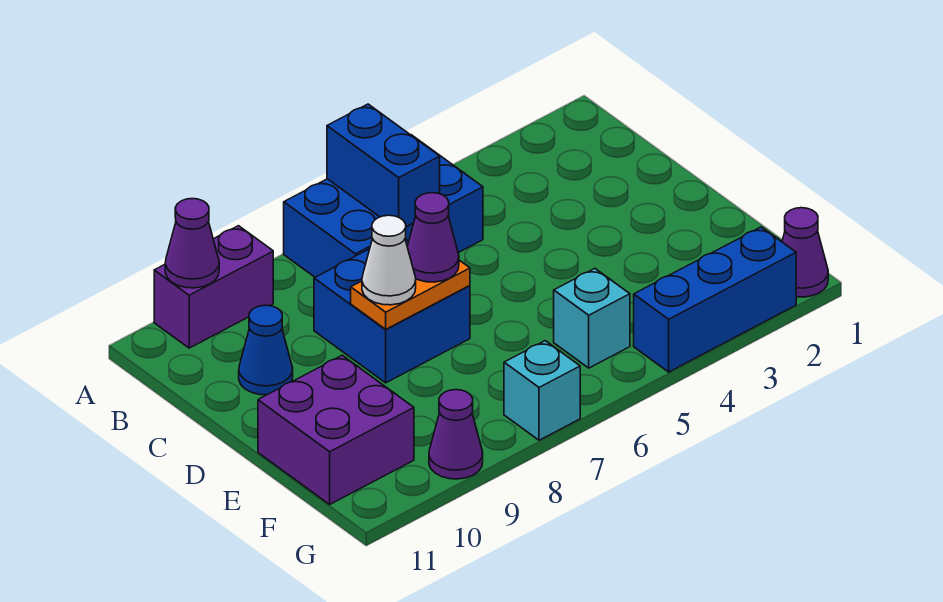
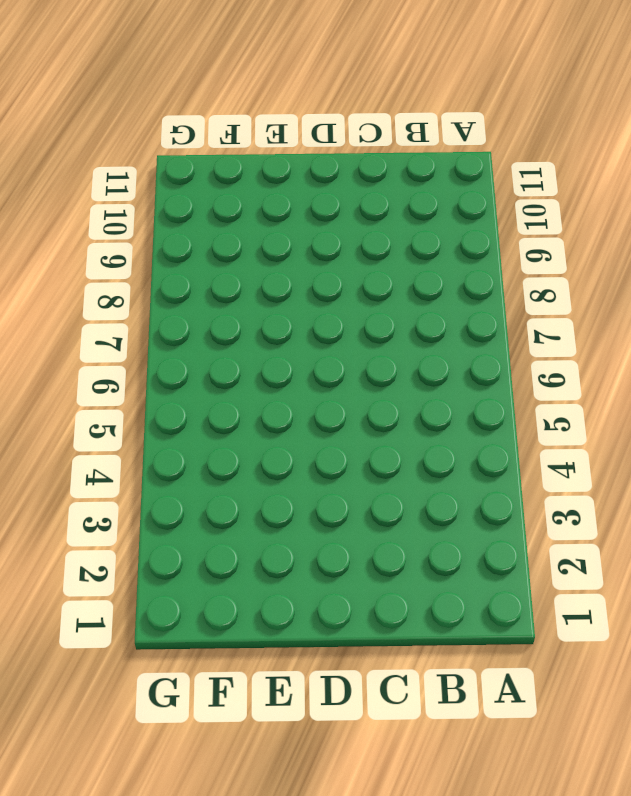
none -> blue 2x3 brick [284,135,483,277]
none -> purple 1x2 brick [154,226,273,348]
none -> blue 2x2 brick [314,239,470,383]

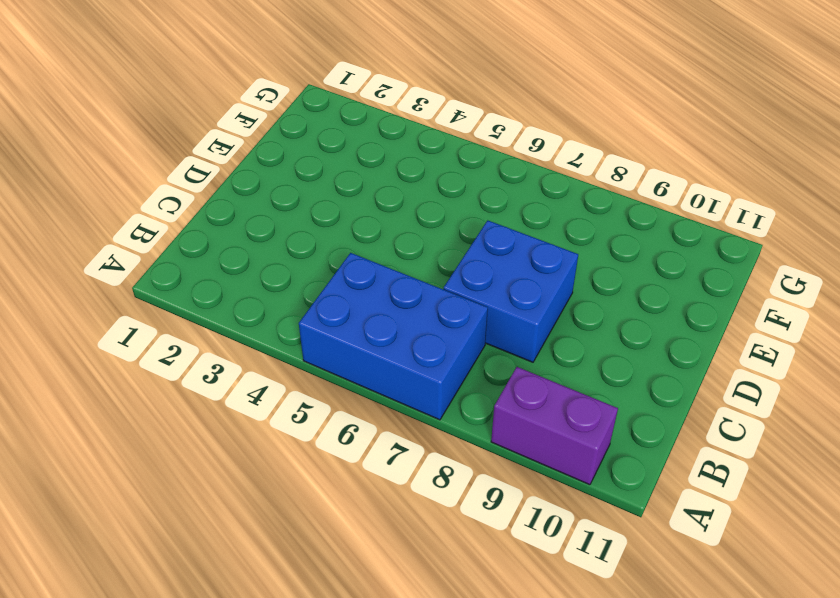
none -> blue 1x1 cone [239,305,293,395]
none -> purple 2x2 brick [258,355,414,504]
none -> cyan 1x1 brick [554,269,630,368]

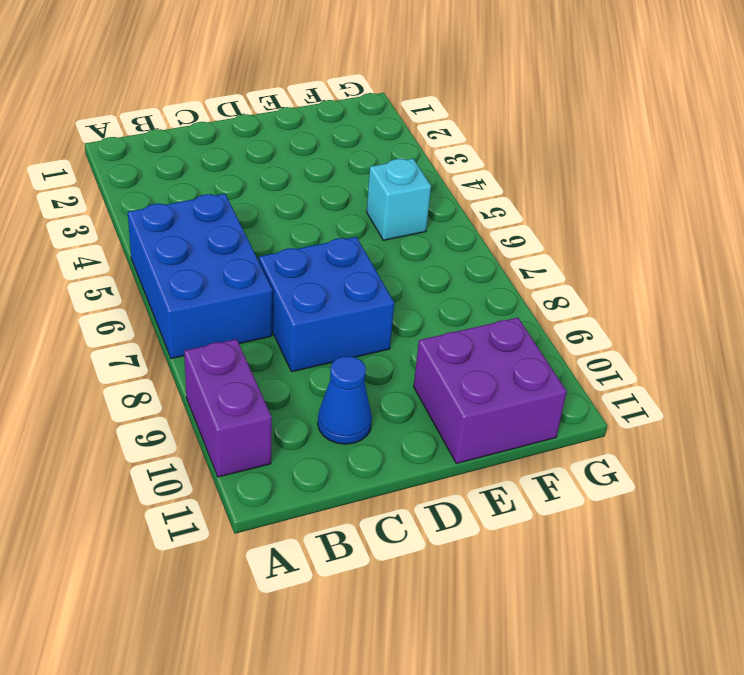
none -> purple 1x1 cone [782,208,828,297]
none -> blue 1x3 brick [634,227,796,372]
none -> cyan 1x1 brick [504,341,580,440]

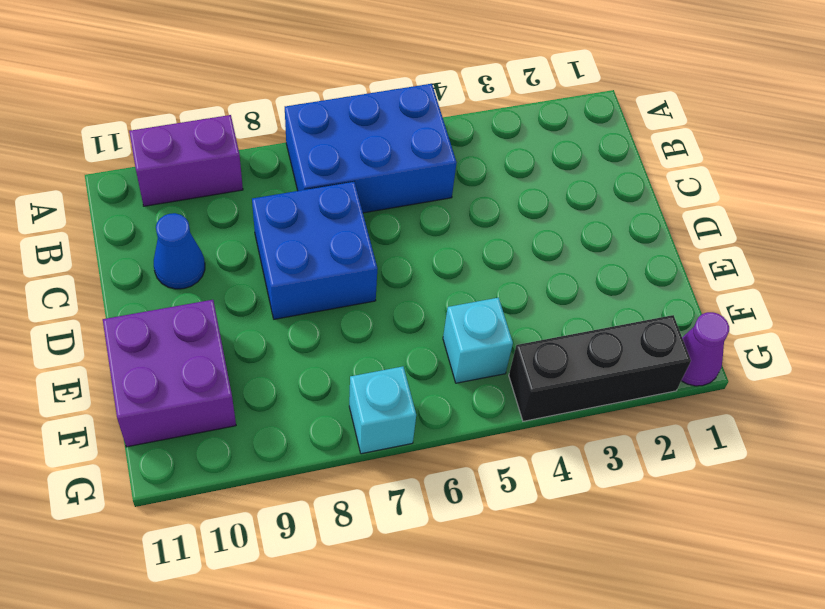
black 1x3 brick [509,315,691,421] -> blue 1x3 brick [634,227,796,372]
none -> purple 1x1 cone [429,390,483,479]
none -> blue 1x2 brick [327,104,440,227]
none -> purple 1x1 cone [165,199,219,288]

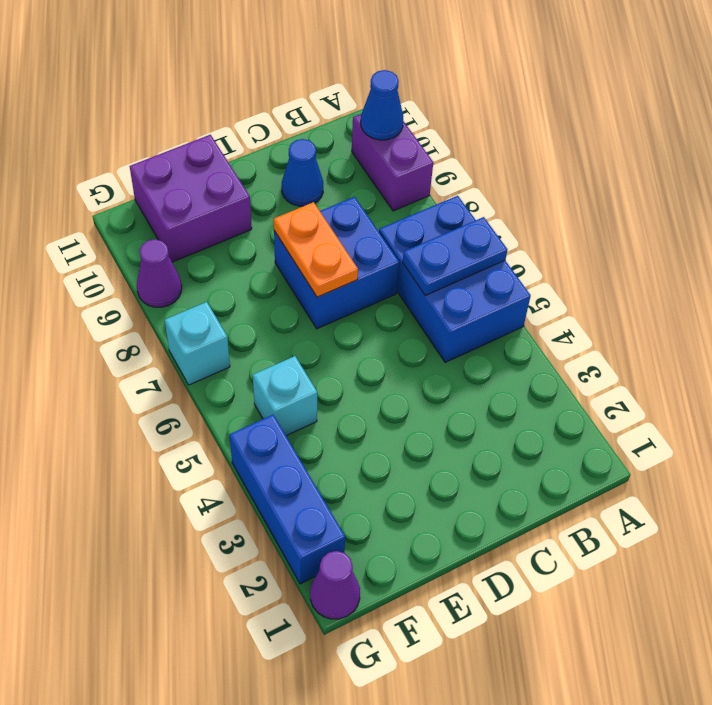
blue 1x2 plate [403,217,508,295] -> blue 1x2 brick [327,104,440,227]
blue 1x1 cone [361,70,403,140] -> purple 1x1 cone [165,199,219,288]
none -> purple 1x1 cone [407,193,459,282]
none -> white 1x1 cone [362,215,416,305]

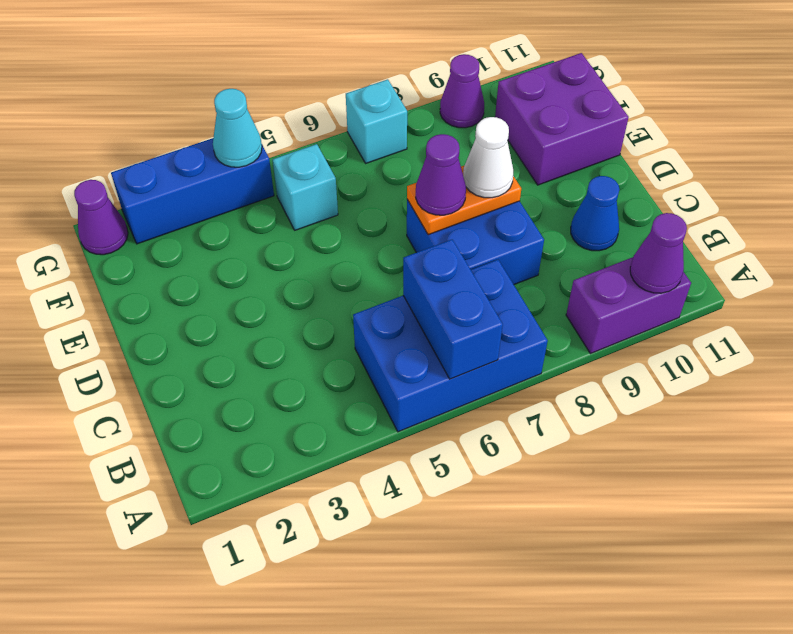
cyan 1x1 cone [213,89,262,167] -> none

